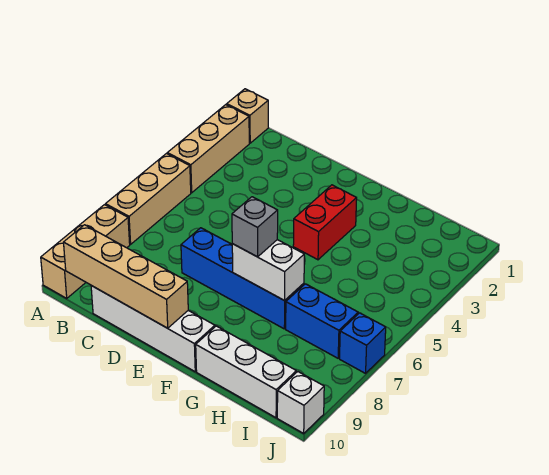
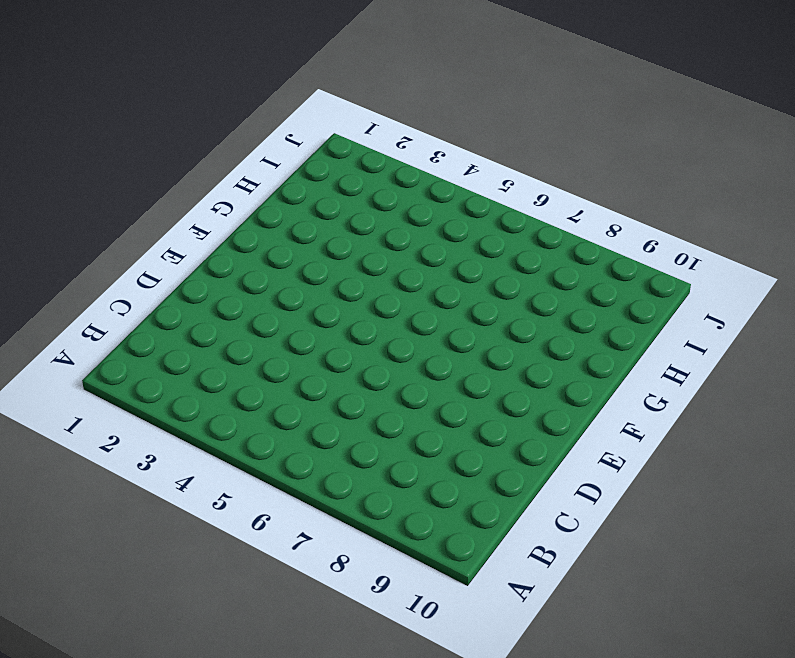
none -> tan 1x1 brick [227,89,268,143]
none -> tan 1x3 brick [167,105,249,193]
none -> tan 1x3 brick [105,154,191,244]

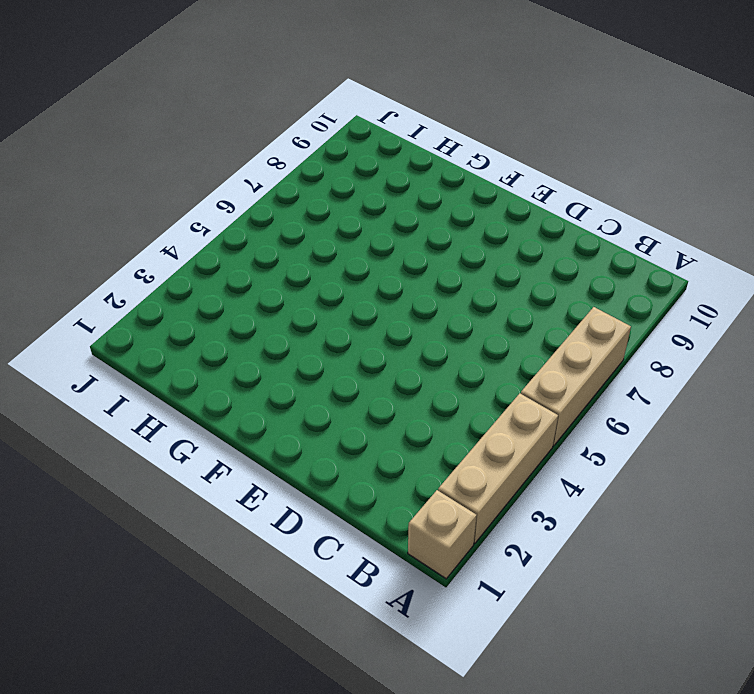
none -> tan 1x3 brick [41,205,130,298]
none -> white 1x4 brick [91,286,215,372]
none -> blue 1x4 brick [181,228,304,329]

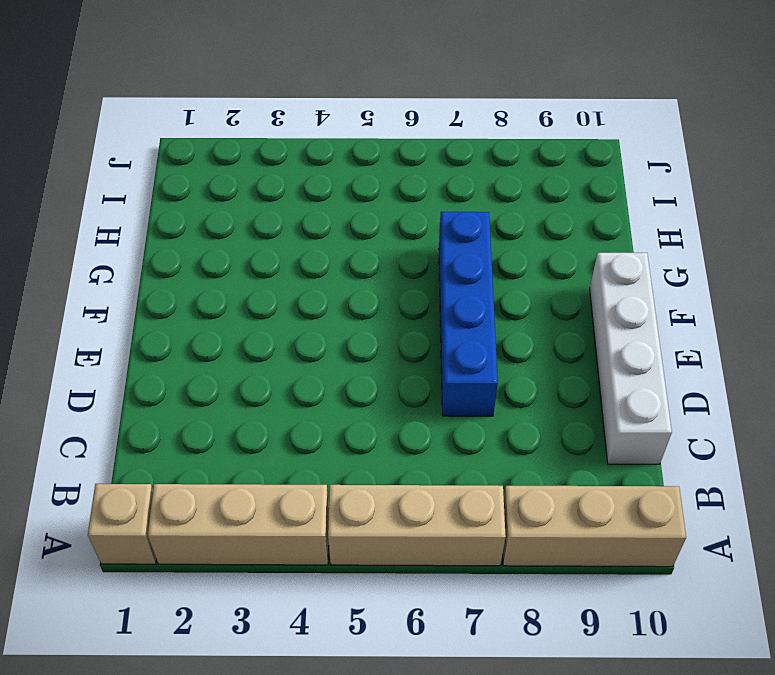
none -> red 1x2 brick [293,185,357,260]
none -> white 1x3 brick [196,326,296,418]
none -> blue 1x2 brick [286,284,358,358]

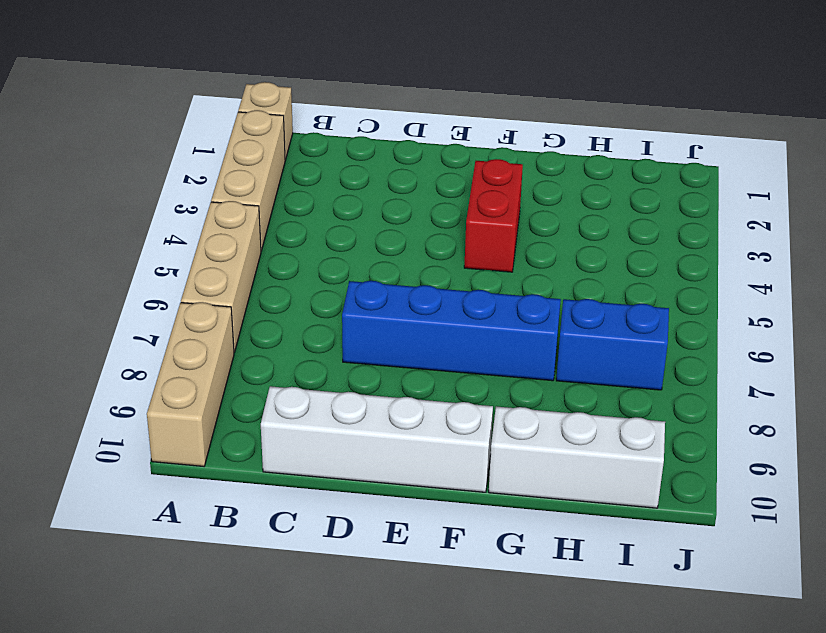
none -> blue 1x1 brick [340,313,386,373]
none -> white 1x1 brick [277,372,324,433]
none -> tan 1x4 brick [63,225,188,328]

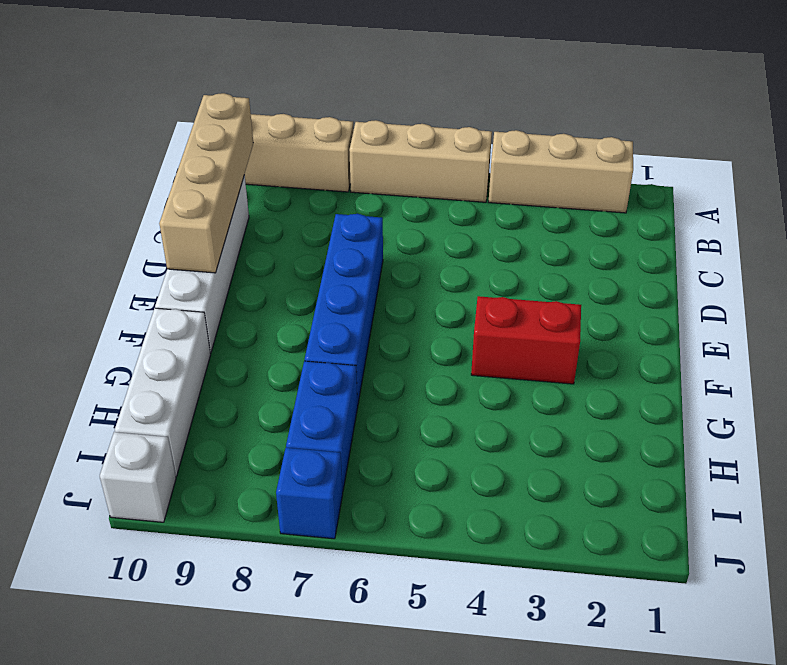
none -> tan 1x1 brick [227,89,268,143]
none -> white 1x2 brick [232,240,304,301]
none -> grey 1x1 brick [232,197,278,257]

